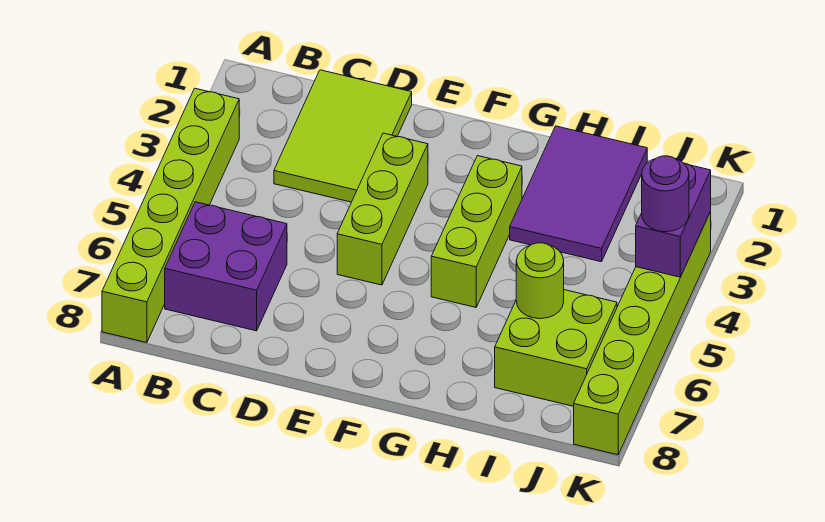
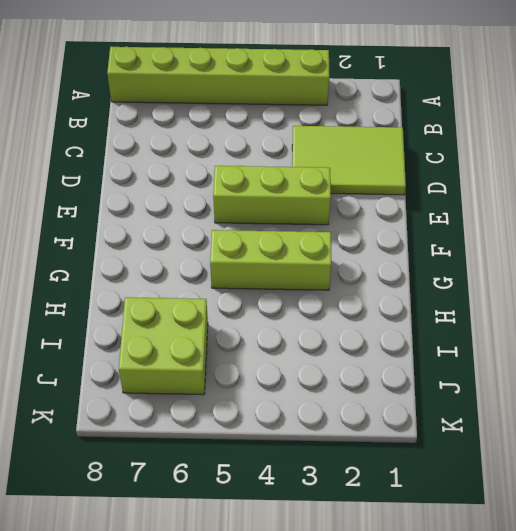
none -> purple 2x2 brick [165,202,287,331]
none -> purple 2x3 tile [510,126,647,262]

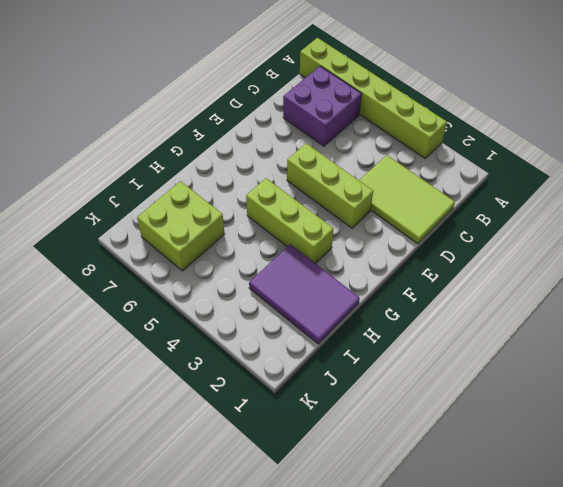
none -> lime 1x6 brick [574,212,711,455]
none -> lime 1x1 round brick [516,243,564,319]

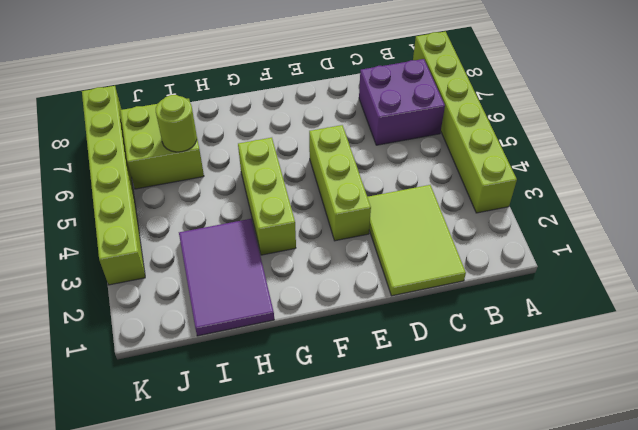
none -> purple 1x2 brick [636,163,711,277]
none -> purple 1x1 round brick [642,156,689,232]

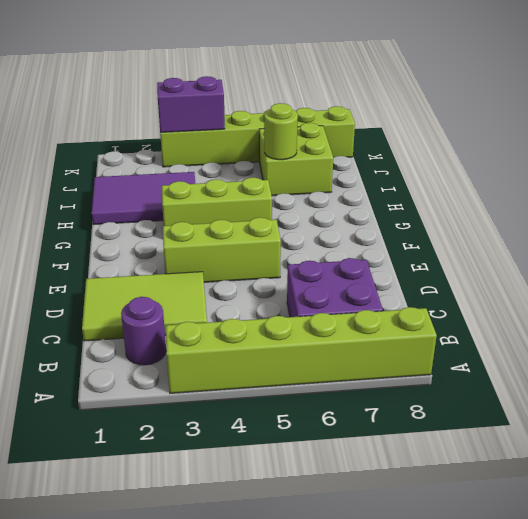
purple 1x1 round brick [121,297,166,365] -> purple 1x1 round brick moved to [642,156,689,232]

